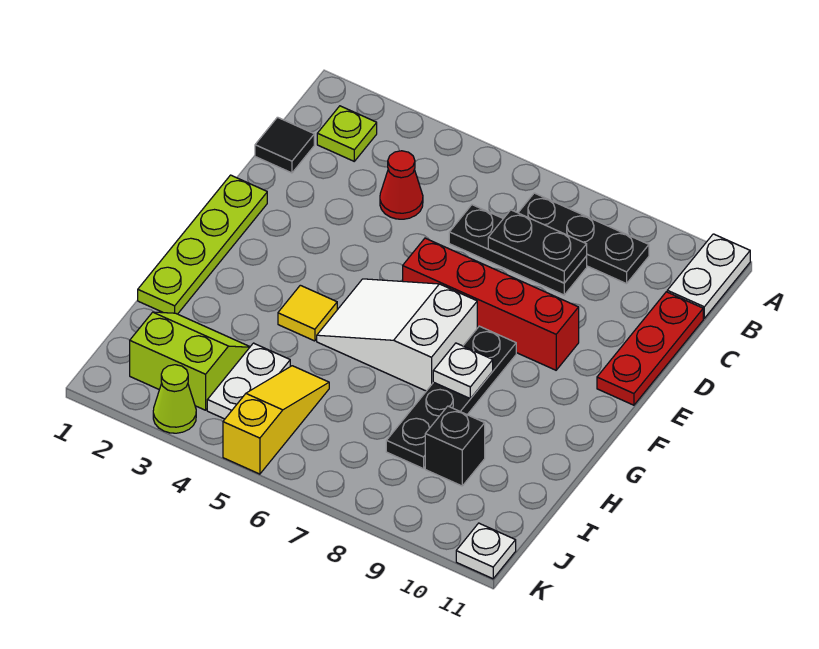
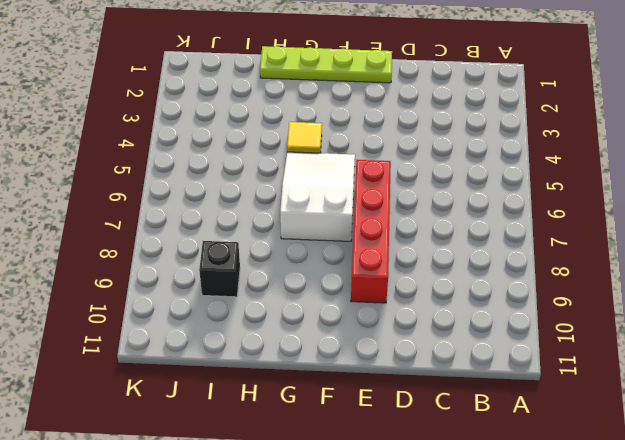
none -> white 1x2 plate [667,234,750,318]
none -> lime 1x1 plate [317,106,377,161]
none -> black 1x3 plate [518,193,649,284]

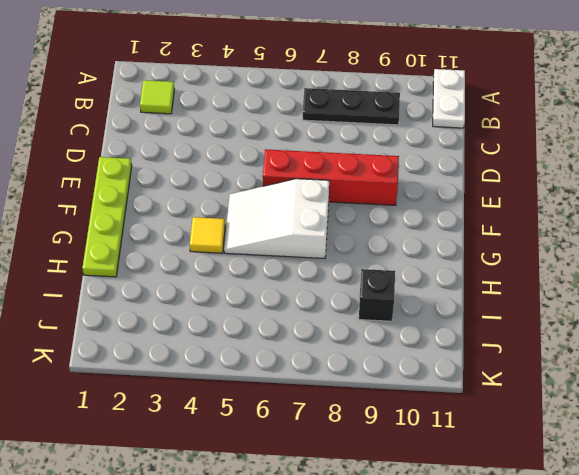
lime 1x1 tile [140,80,174,114] -> lime 1x1 plate [317,106,377,161]
none -> black 1x1 tile [255,117,314,173]
none -> red 1x1 cone [380,151,423,219]
none -> black 1x3 plate [449,205,587,295]

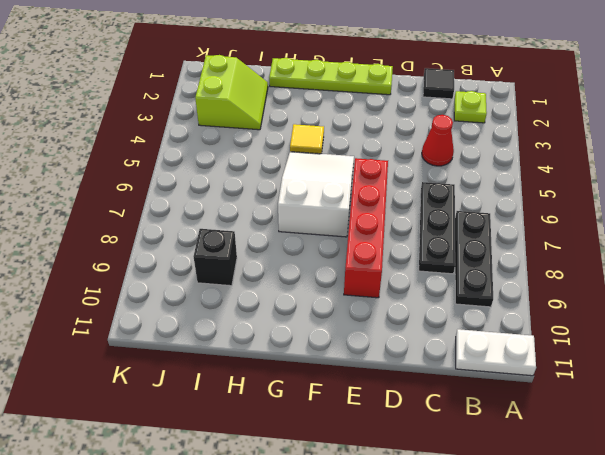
none -> red 1x3 plate [597,292,703,405]
none -> black 1x4 plate [386,326,516,469]
none -> white 1x2 plate [207,343,290,419]

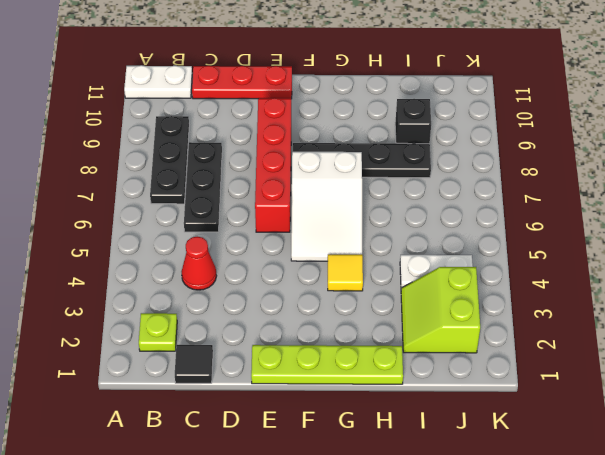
none -> yellow 1x3 slope [223,366,329,474]
none -> lime 1x1 cone [153,365,196,433]
none -> white 1x1 plate [456,523,516,579]

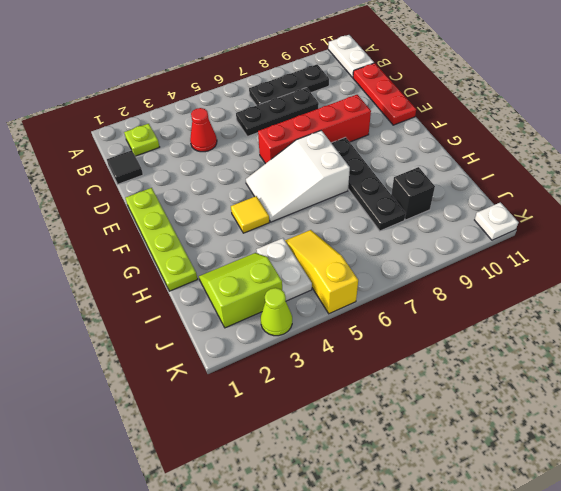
none -> black 1x2 plate [488,210,587,283]
none -> white 1x1 plate [433,343,493,399]

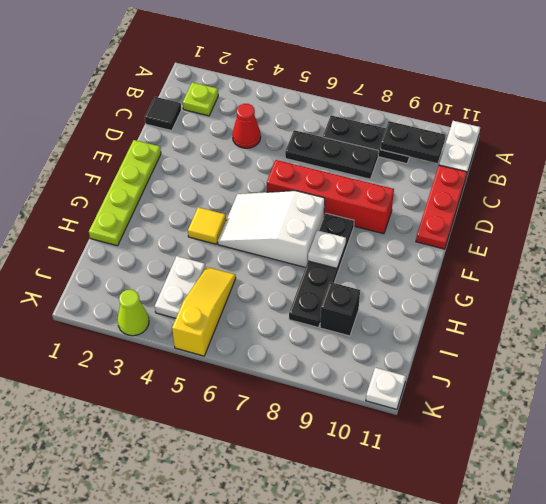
black 1x2 plate [381,121,445,163] -> black 1x2 plate moved to [488,210,587,283]
none -> lime 2x2 slope [130,312,250,410]

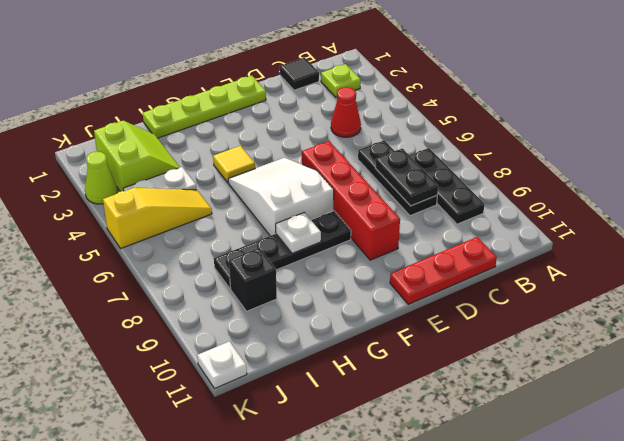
none -> white 1x2 plate [667,234,750,318]

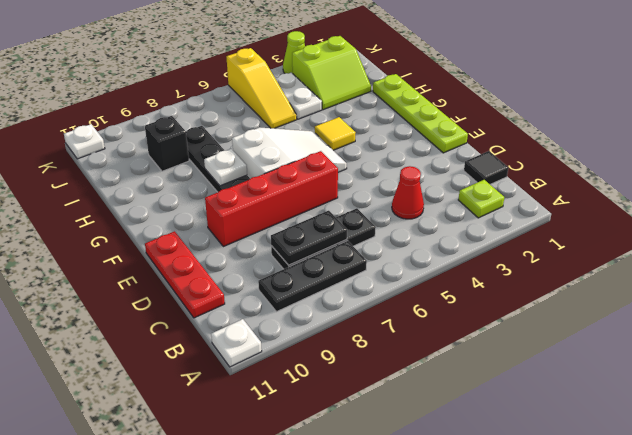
white 1x1 plate [211,319,262,367] -> white 1x2 plate [667,234,750,318]

